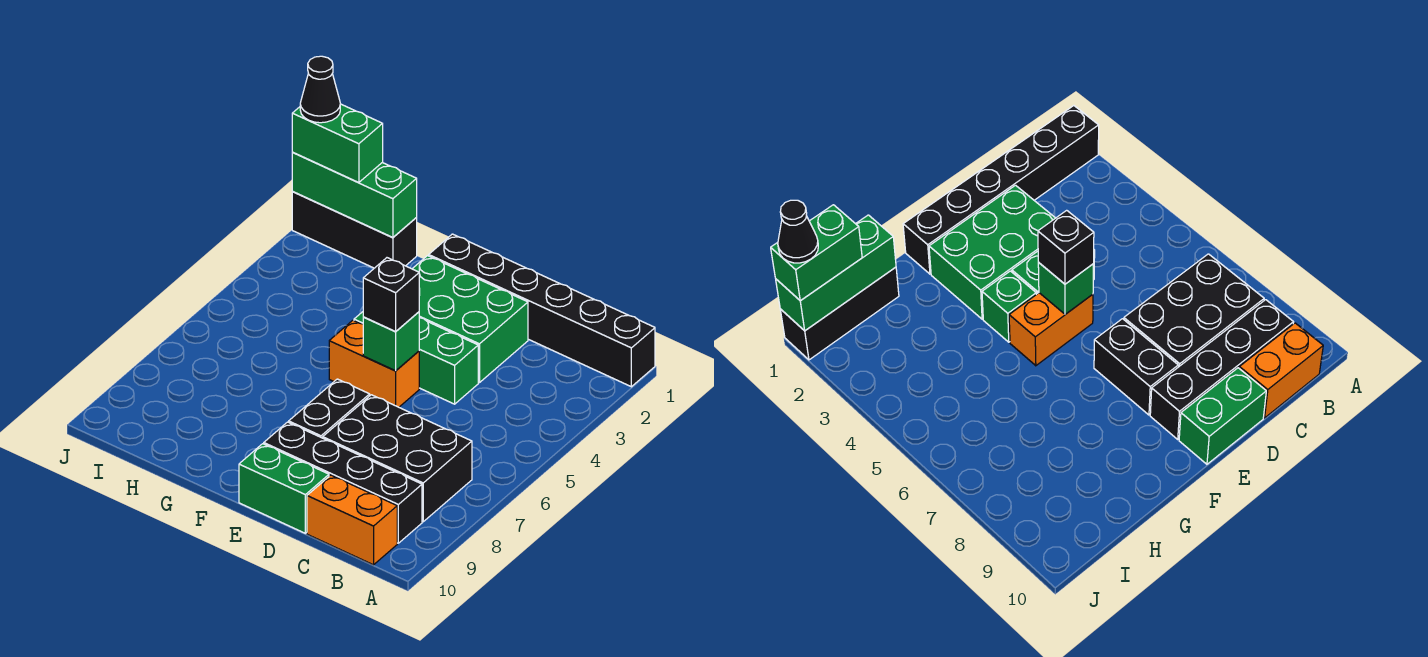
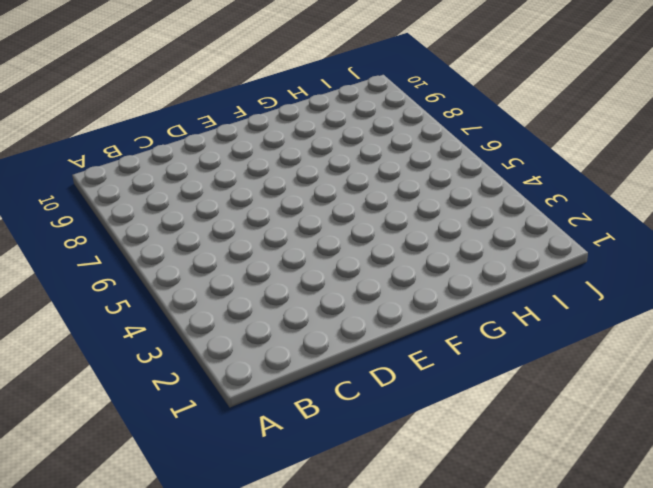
none -> black 1x6 brick [429,234,655,387]
none -> black 2x3 brick [323,395,472,522]
none -> black 1x4 brick [264,422,422,543]

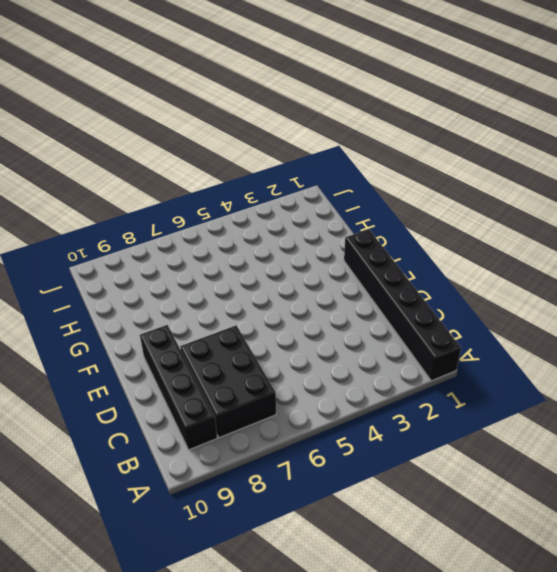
none -> orange 1x2 brick [307,475,397,565]
none -> green 2x3 brick [412,256,528,383]
none -> green 1x2 brick [419,318,478,404]

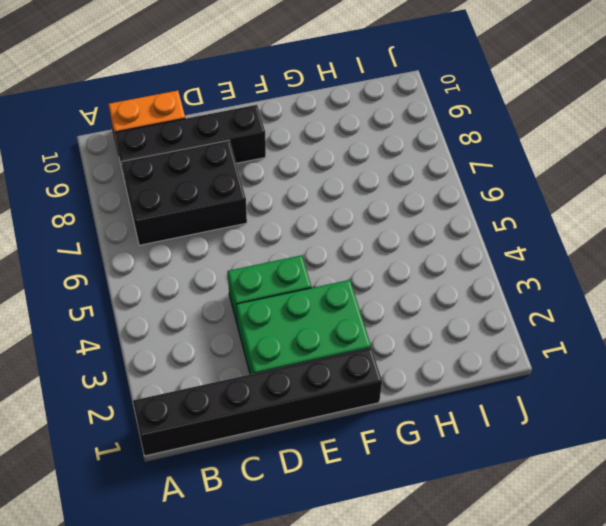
none -> green 1x2 brick [239,444,329,533]
none -> orange 1x2 brick [329,320,419,407]
none -> black 1x2 brick [289,379,370,438]

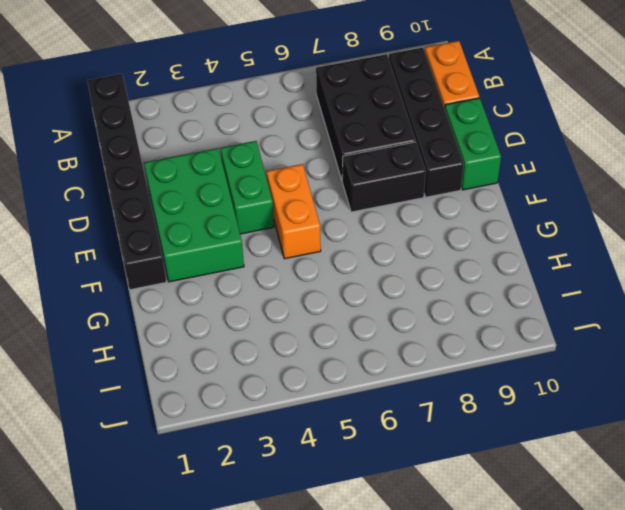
none -> green 1x1 brick [982,271,1036,342]
none -> black 1x3 brick [292,192,417,268]
none -> green 1x1 brick [363,312,419,371]

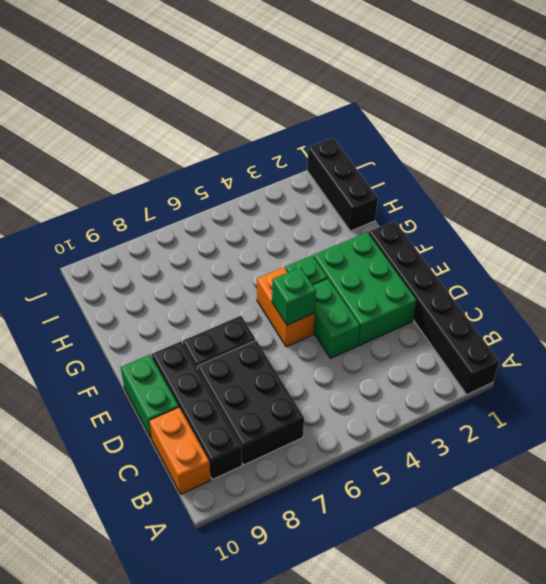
none -> green 1x3 brick [292,153,417,237]
none -> black 1x1 brick [363,258,419,331]
none -> green 1x2 brick [292,104,383,183]

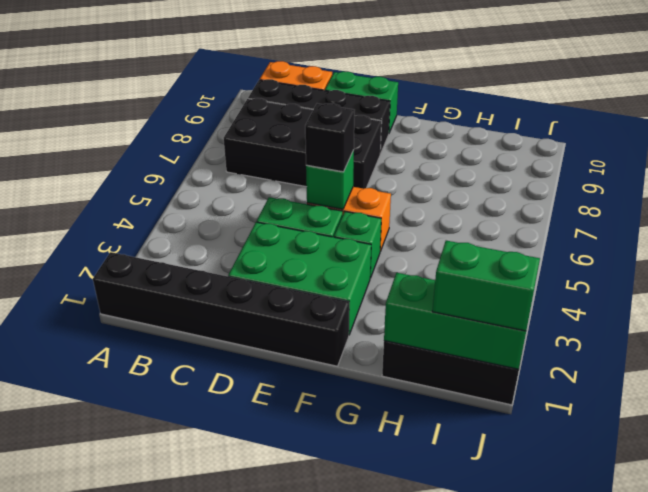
none -> black 1x1 cone [300,56,340,123]

